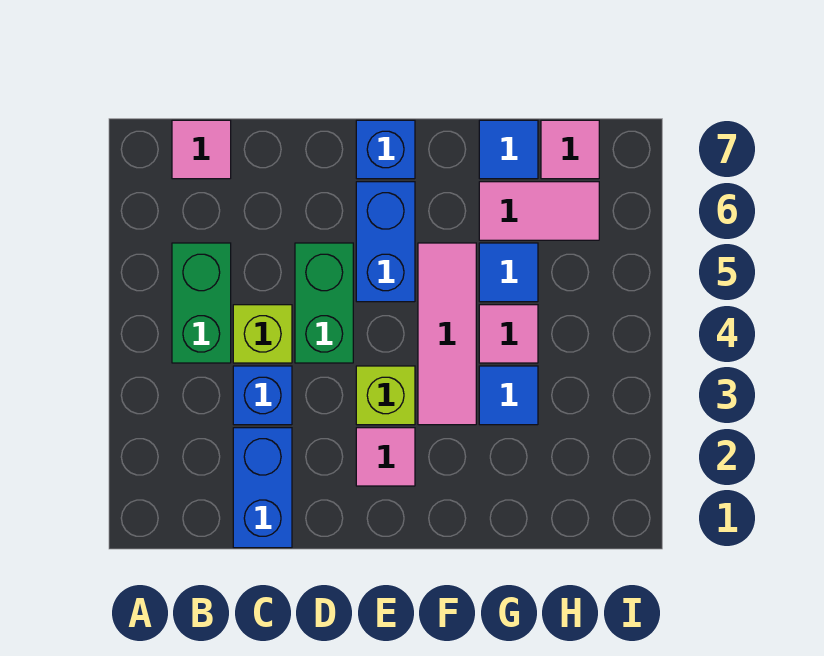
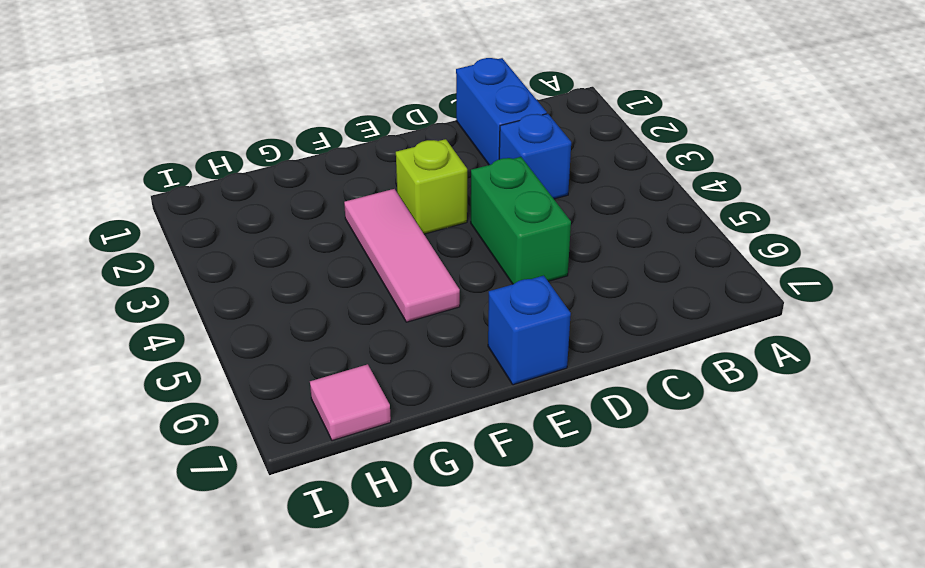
none -> green 1x2 brick [172,243,231,363]
none -> pink 1x1 tile [172,120,231,179]
none -> lime 1x1 brick [233,305,292,363]

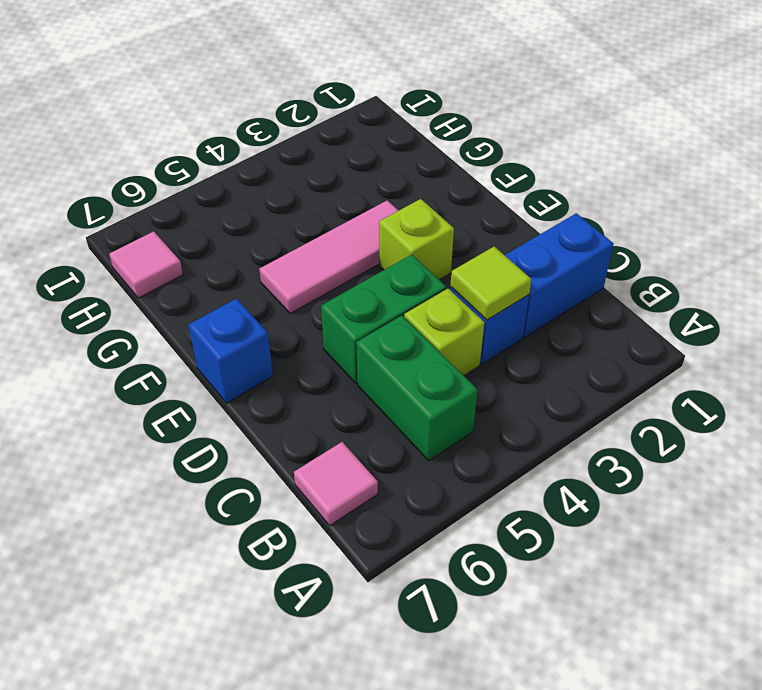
green 1x2 brick [356,316,478,461] -> green 1x2 brick turned to [172,243,231,363]
lime 1x1 tile [450,246,531,320] -> none
none -> pink 1x1 tile [356,428,415,486]
none -> blue 1x2 brick [356,182,415,302]
none -> blue 1x1 tile [479,366,538,425]

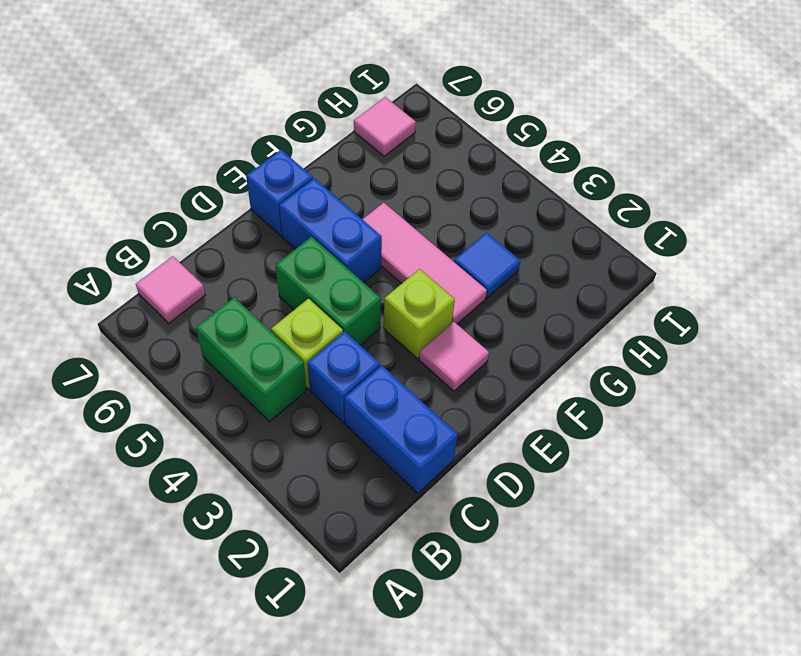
none -> pink 1x1 tile [479,305,538,363]
none -> blue 1x1 tile [479,243,538,302]
none -> pink 1x2 tile [479,182,599,240]

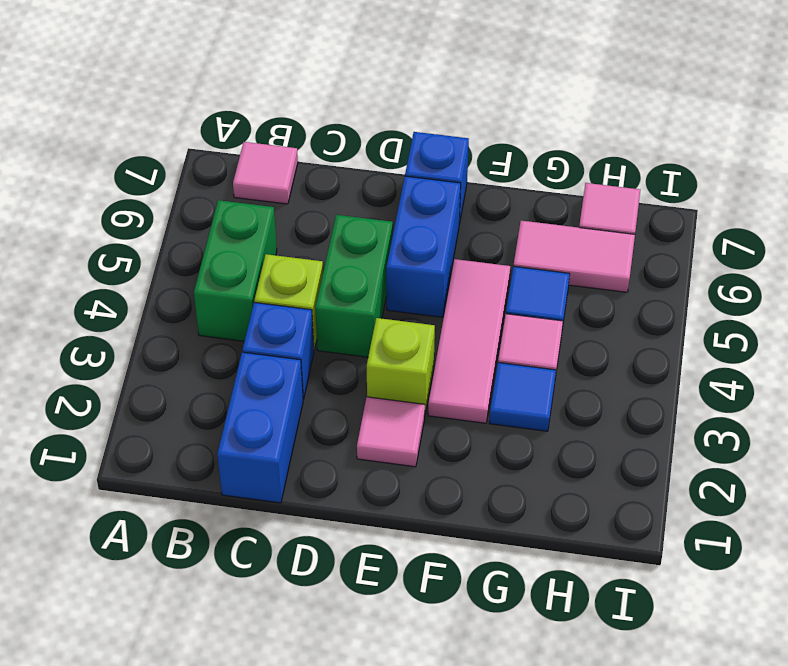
none -> blue 1x1 tile [479,120,538,179]

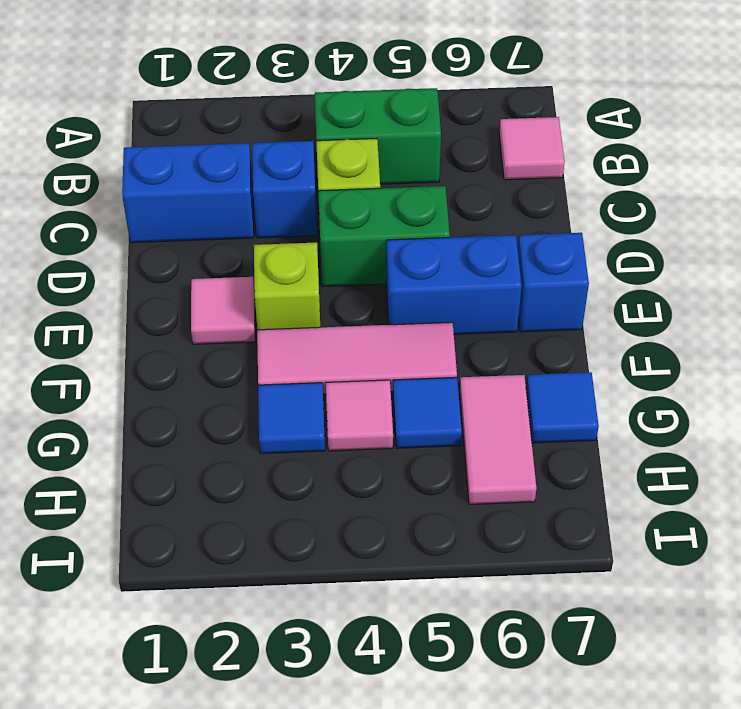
none -> pink 1x1 tile [541,120,599,179]

